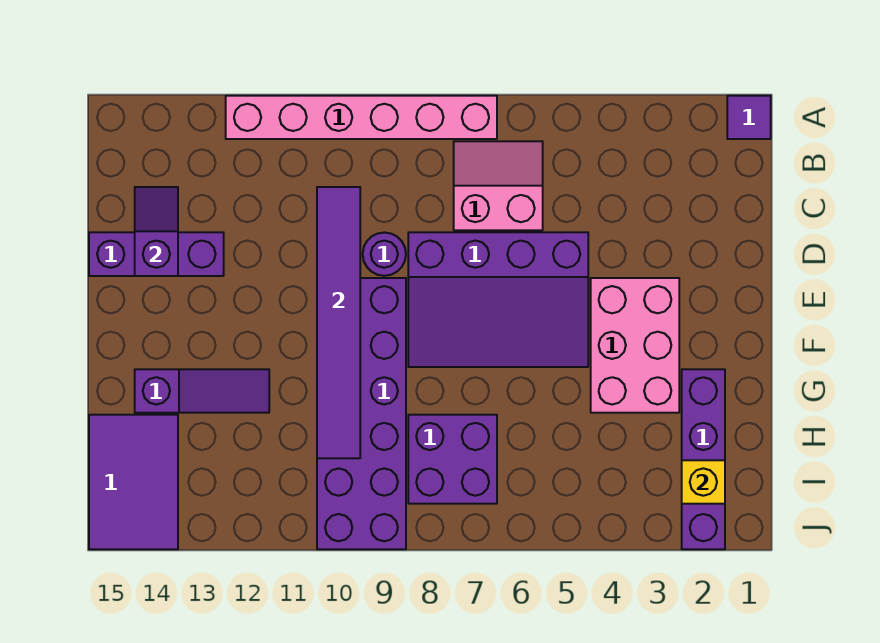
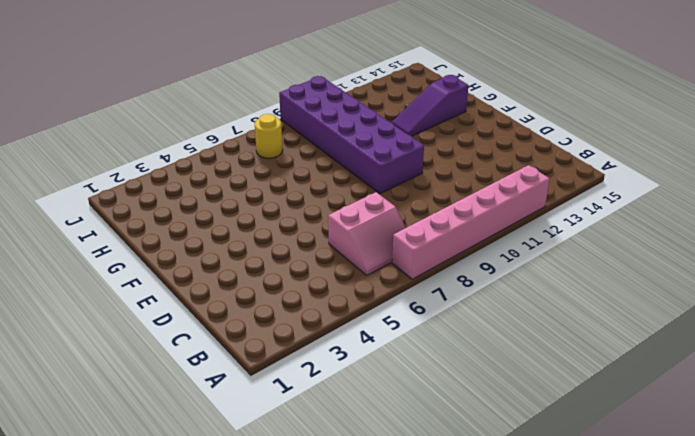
yellow 1x1 round brick [255,114,283,158] -> purple 2x2 brick [408,415,497,504]
none -> purple 1x1 tile [727,96,771,139]
none -> purple 3x4 slope [408,232,588,367]
none -> purple 1x1 round brick [363,232,406,276]

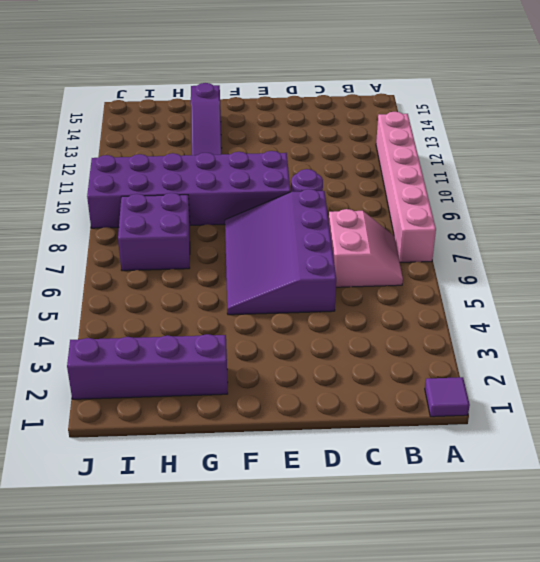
none -> purple 1x3 brick [89,232,224,276]
none -> pink 2x3 brick [591,278,679,413]
none -> purple 2x3 tile [89,415,178,549]

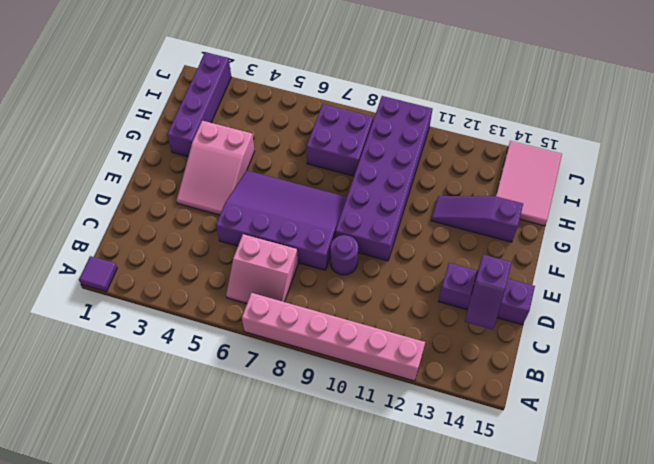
pink 2x3 slope [176,121,255,215] -> pink 2x3 brick [591,278,679,413]
pink 2x3 tile [496,141,562,226] -> purple 2x3 tile [89,415,178,549]
none -> purple 1x6 tile [317,187,360,458]
none -> yellow 1x1 brick [682,460,725,504]

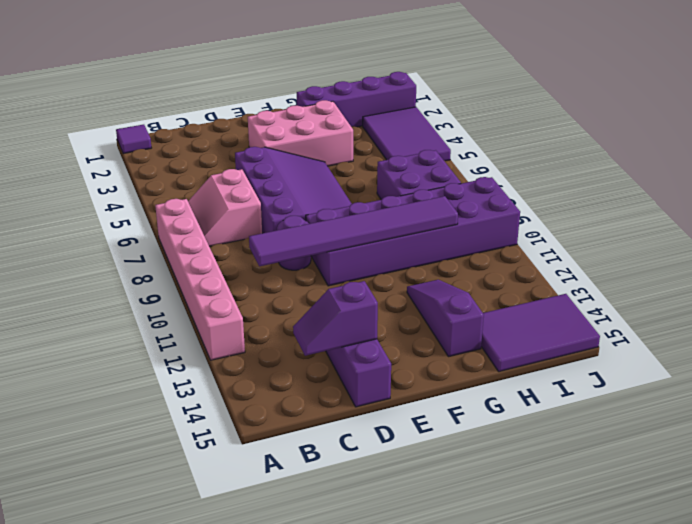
purple 2x3 tile [363,107,451,161] -> none
none -> yellow 1x1 brick [682,460,725,504]

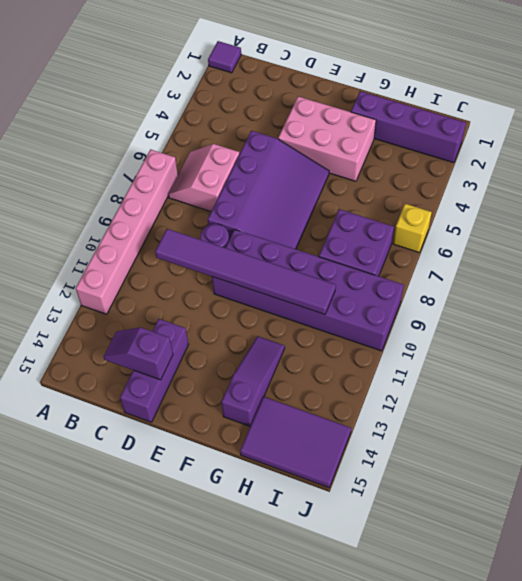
yellow 1x1 brick [393,204,432,252] -> yellow 1x1 brick moved to [682,460,725,504]

